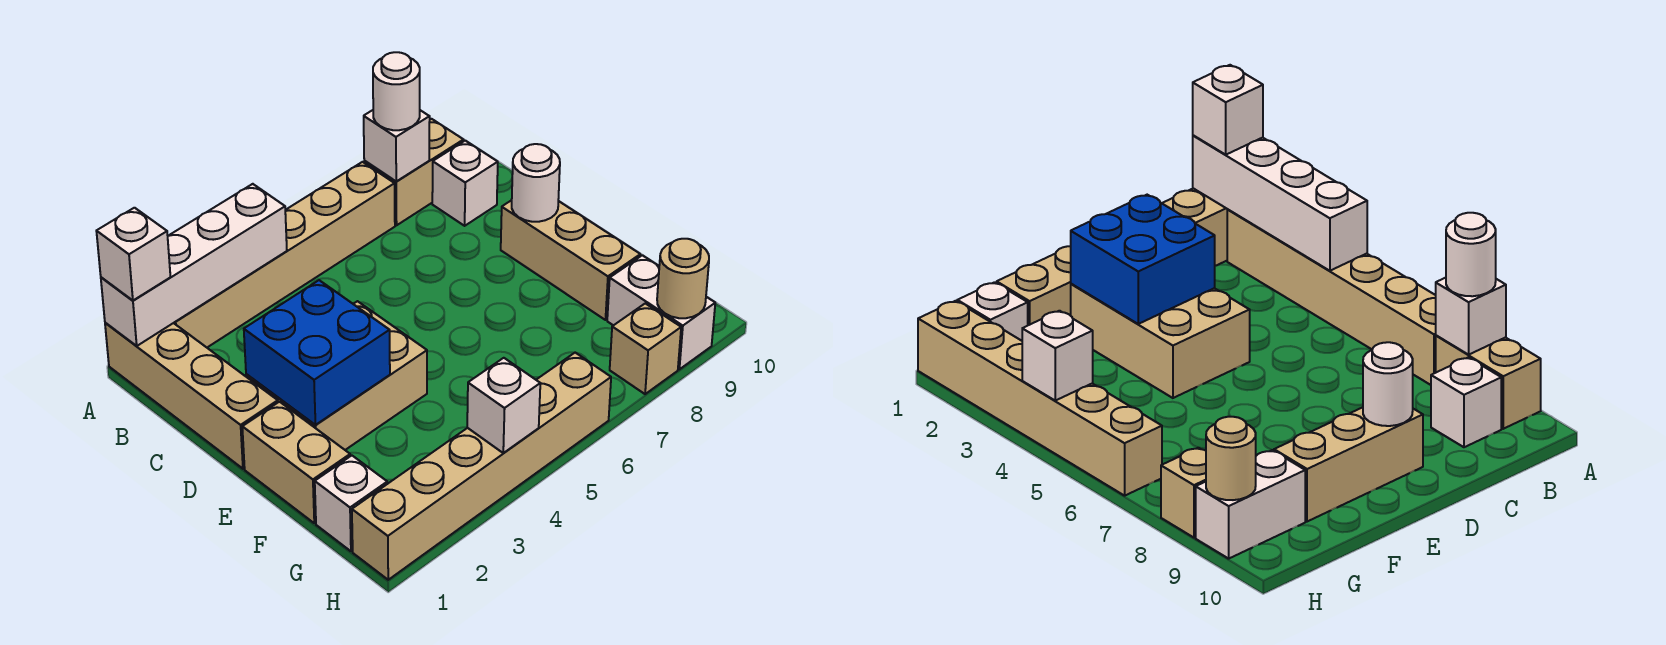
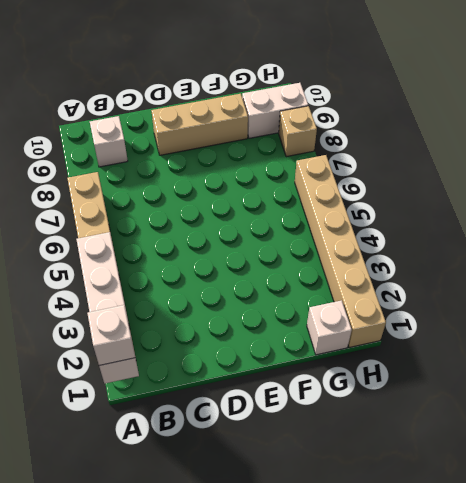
none -> tan 1x4 brick [105,323,278,469]
none -> tan 1x2 brick [364,119,464,225]
none -> tan 2x3 brick [246,301,427,450]

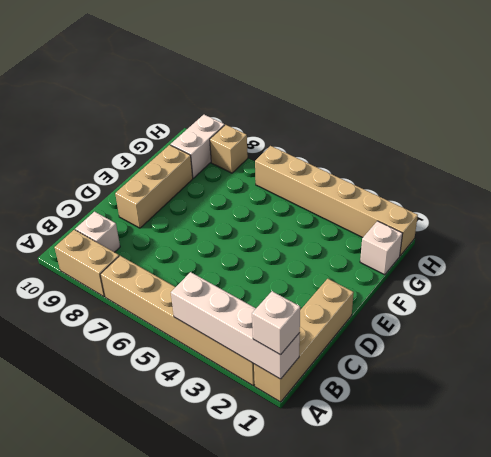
none -> tan 2x3 brick [246,301,427,450]
none -> tan 1x2 brick [242,402,350,523]
none -> white 1x1 brick [364,110,430,182]

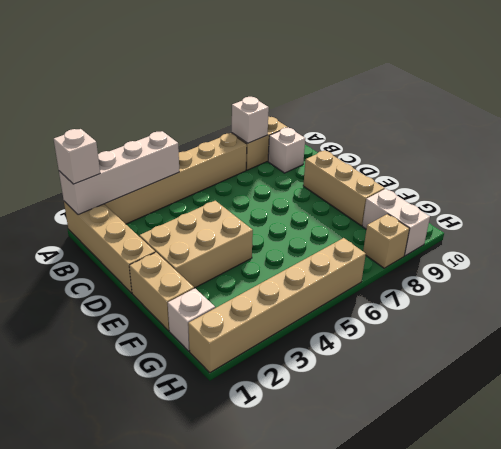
none -> blue 2x2 brick [244,280,390,425]
none -> white 1x1 round brick [512,144,560,222]
none -> white 1x1 brick [467,358,540,453]

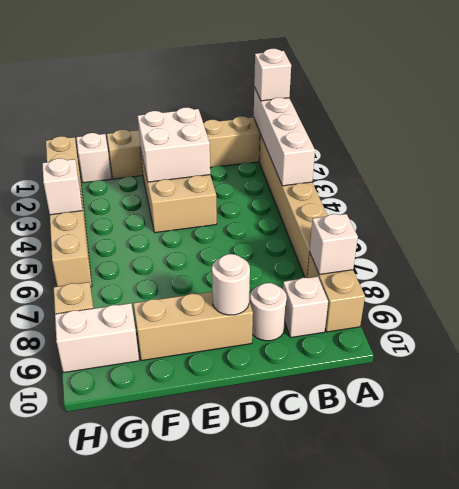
white 1x1 round brick [250,283,287,341] -> white 1x1 round brick moved to [373,52,420,130]
white 2x2 brick [138,107,210,182] -> blue 2x2 brick [244,280,390,425]
none -> tan 1x1 round brick [657,239,709,318]

